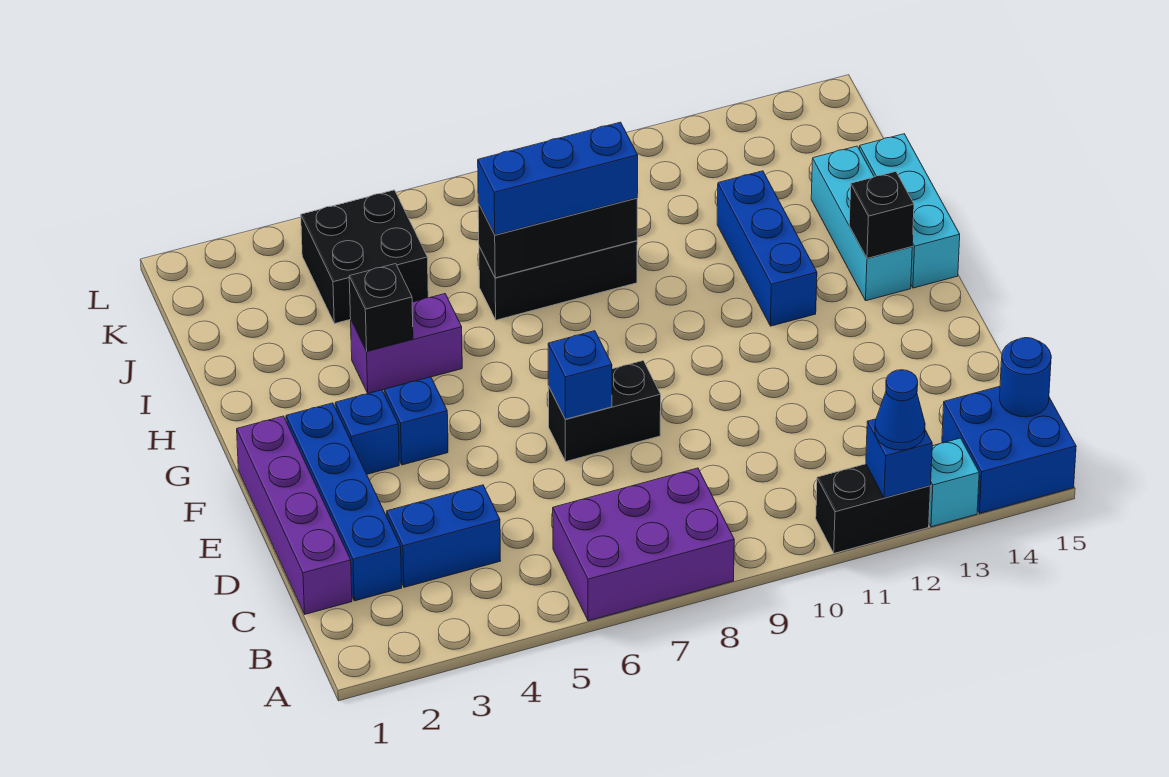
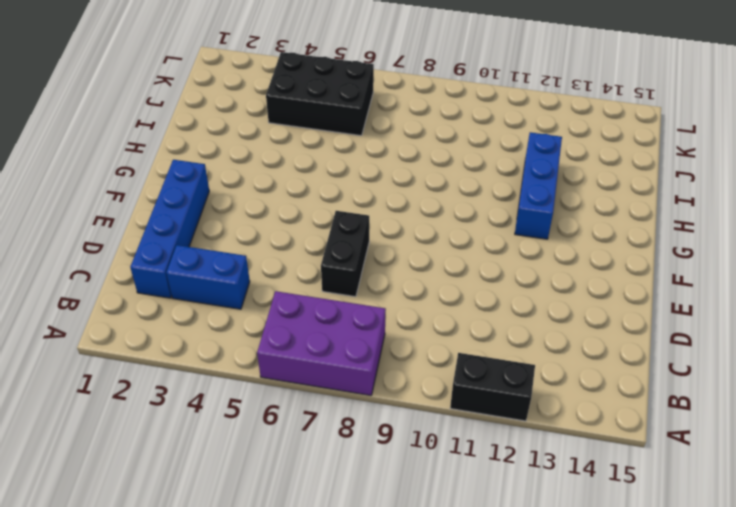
black 1x2 brick [321,211,369,297] -> black 1x2 brick turned to [548,361,661,461]
black 2x3 brick [266,52,374,136] -> black 2x2 brick [301,190,428,324]
none -> cyan 1x1 brick [929,438,979,527]
none -> blue 2x2 brick [942,386,1076,513]
none -> purple 1x4 brick [237,416,352,614]

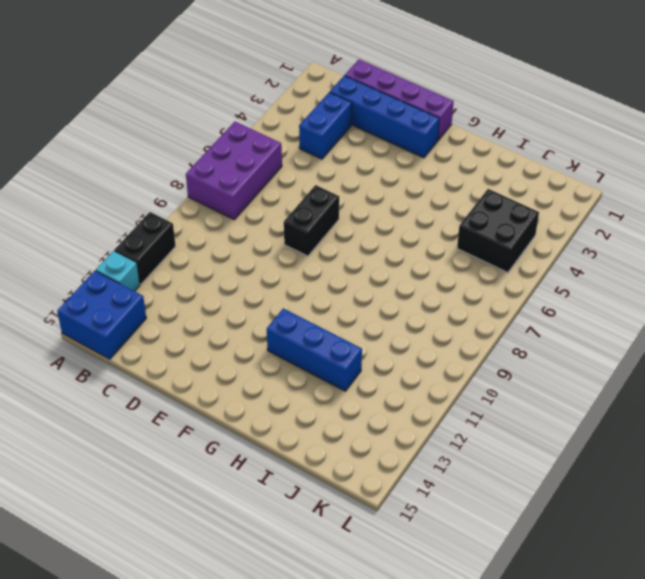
none -> blue 1x1 brick [335,390,399,474]
none -> blue 1x1 brick [384,377,448,465]
none -> cyan 1x3 brick [811,146,912,301]

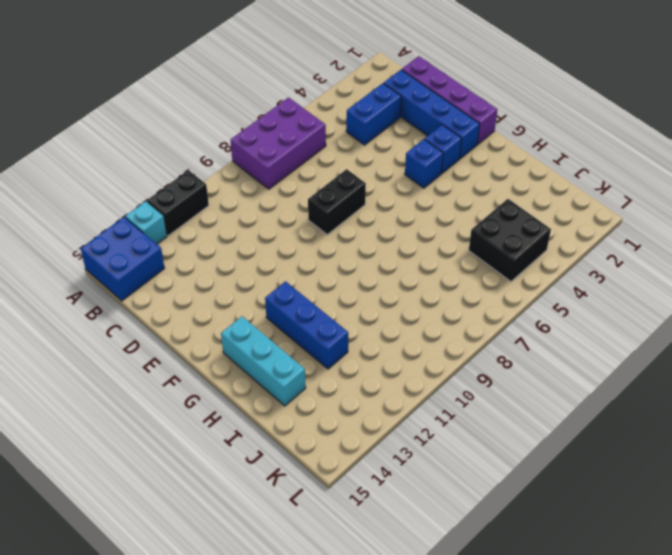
none -> cyan 1x3 brick [860,134,960,288]
none -> purple 1x2 brick [351,294,462,393]
none -> black 1x3 brick [479,241,637,320]

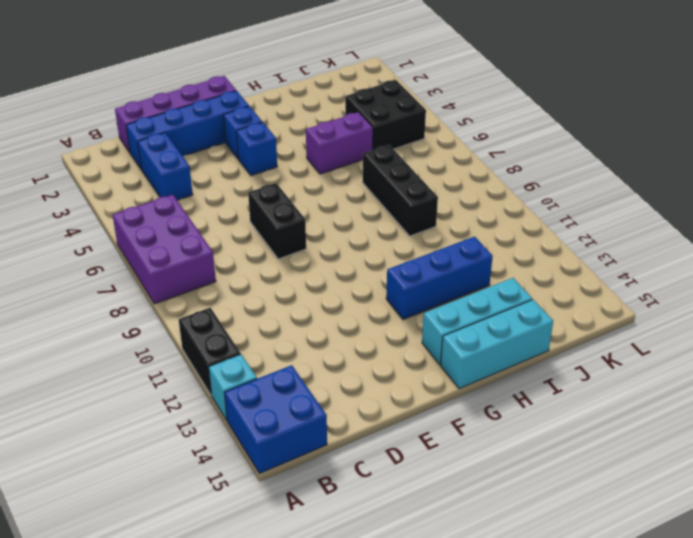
purple 1x2 brick [306,112,373,174] -> purple 1x2 brick turned to [351,294,462,393]
none -> blue 1x1 brick [866,419,932,498]
none -> blue 1x1 round brick [1000,338,1051,417]
none -> blue 1x1 brick [548,331,612,419]

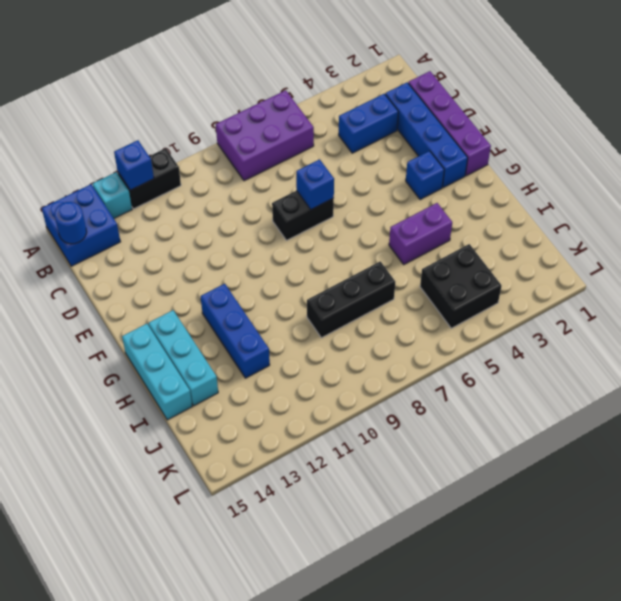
none -> blue 1x1 brick [384,377,448,465]
none -> black 1x1 brick [849,172,914,258]
none -> black 1x1 brick [349,264,413,351]

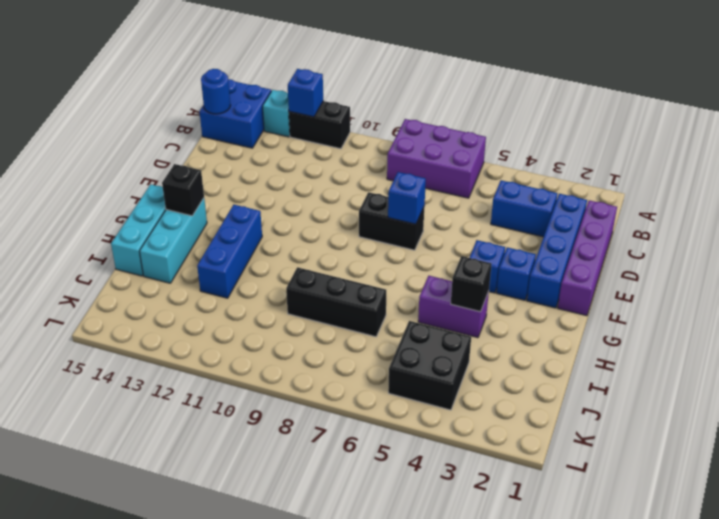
none -> black 1x3 brick [478,198,637,278]
none -> blue 1x1 cone [875,370,925,450]
none -> blue 1x3 brick [478,122,638,235]

